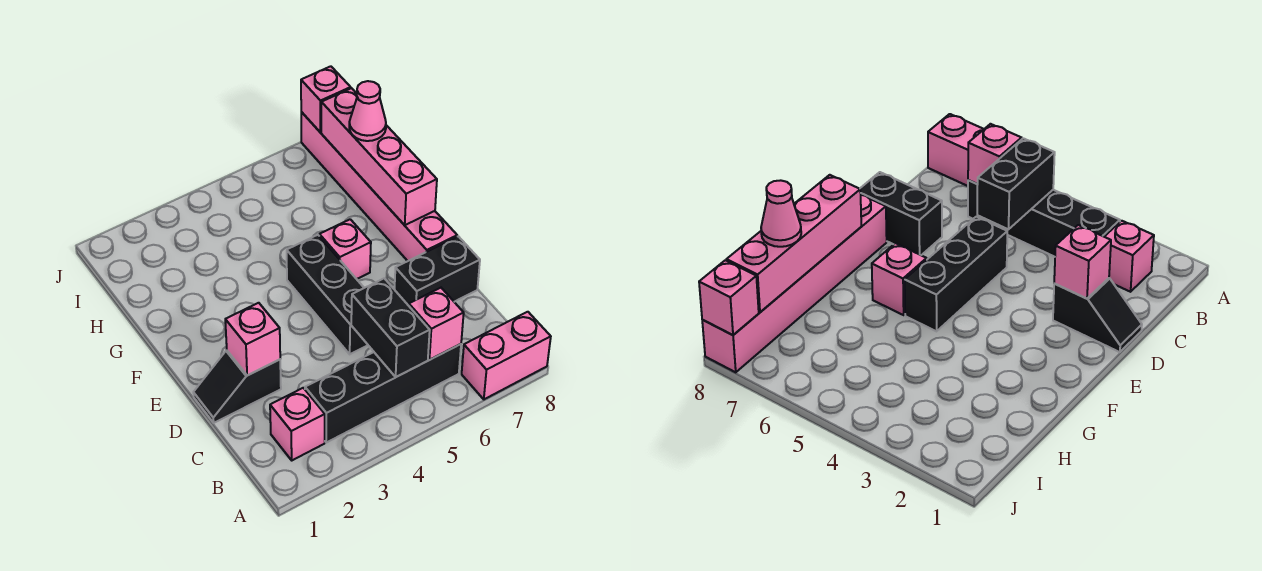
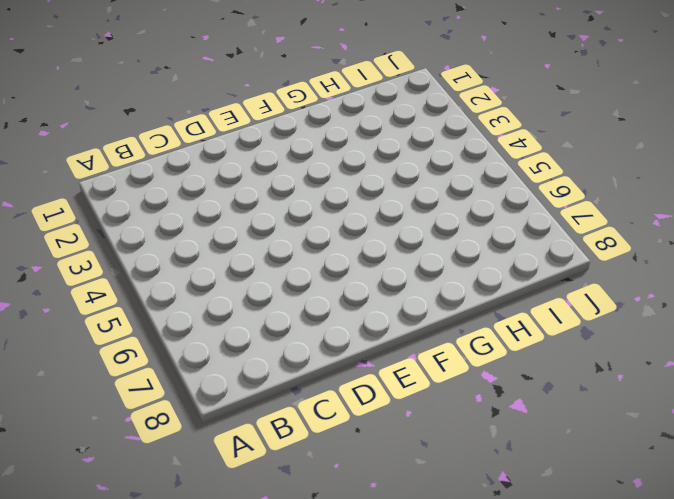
none -> pink 1x2 brick [462,312,551,399]
none -> pink 1x1 brick [270,388,325,460]
none -> black 1x4 brick [305,344,461,443]

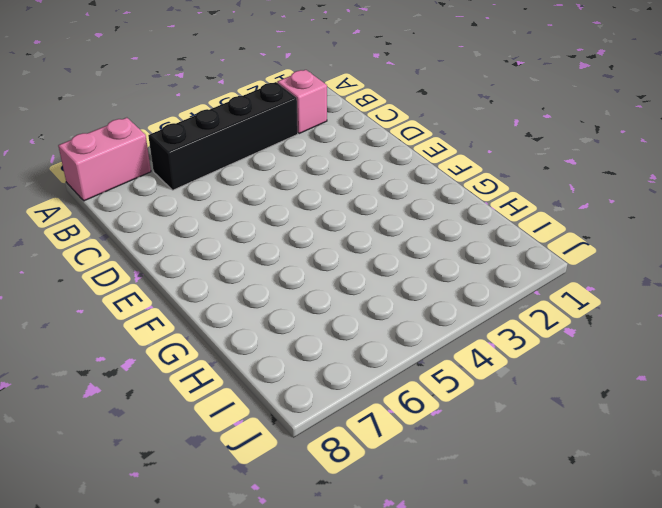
none -> black 1x2 slope [193,350,281,423]
none -> black 1x3 brick [287,235,368,354]
none -> black 1x2 brick [395,236,480,306]

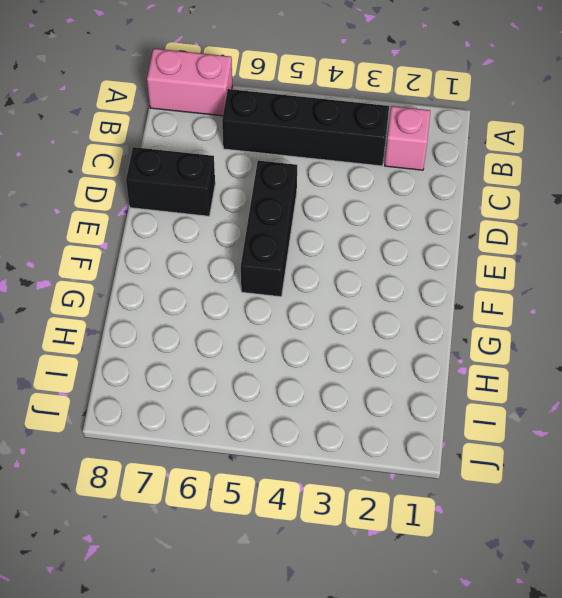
none -> black 1x2 slope [193,350,281,423]
none -> pink 1x6 brick [301,112,457,261]
none -> pink 1x1 brick [319,219,371,279]

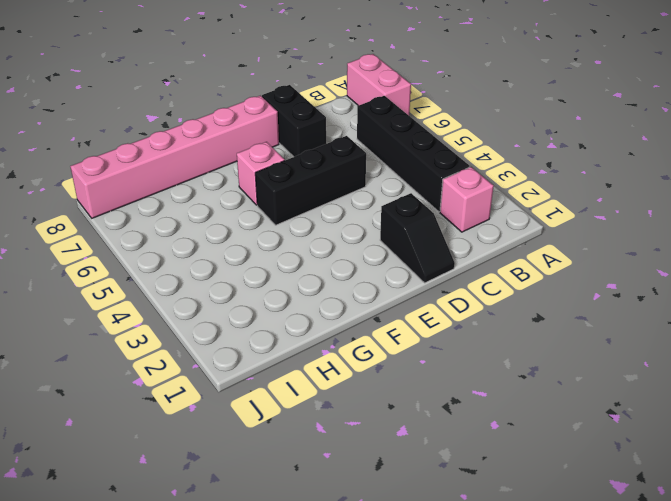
none -> black 1x2 brick [351,278,430,377]
none -> pink 1x1 brick [409,288,464,360]
none -> pink 1x1 brick [225,303,280,376]

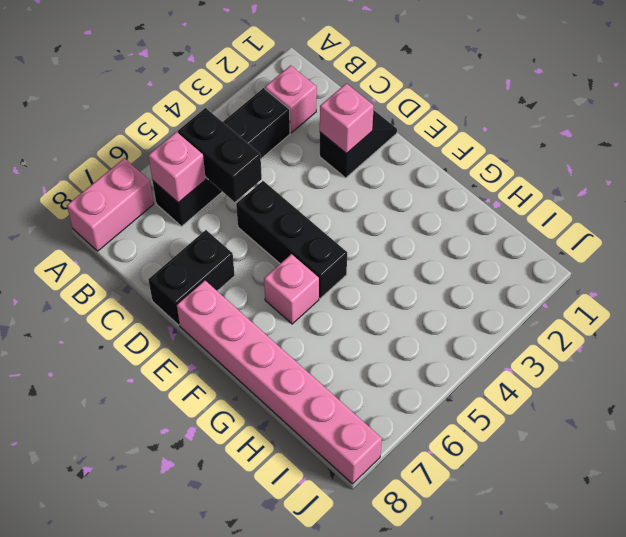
none -> pink 1x4 brick [321,88,437,225]
none -> pink 1x1 brick [301,66,351,132]
none -> pink 1x1 cone [349,81,386,141]

